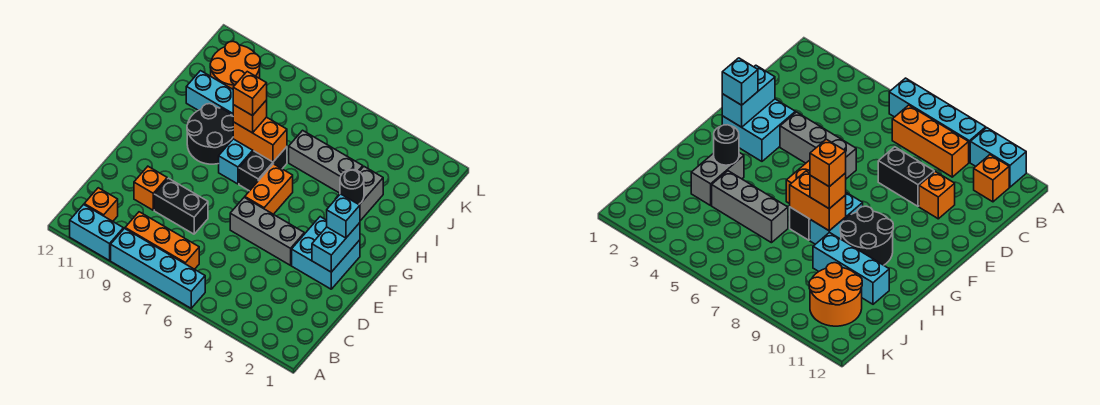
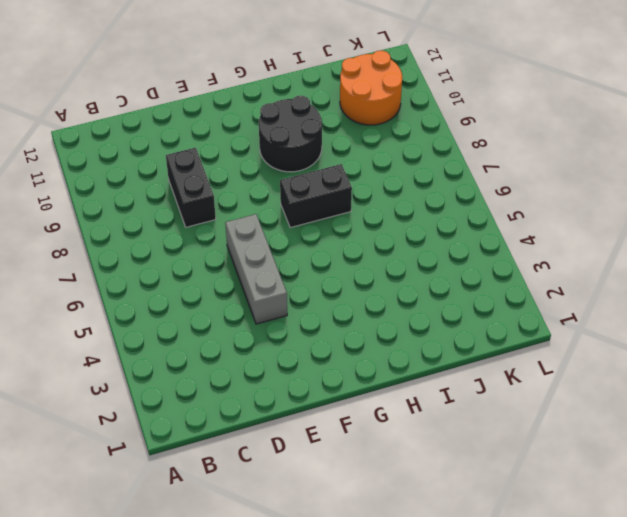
none -> cyan 1x4 brick [111,229,205,308]
none -> cyan 1x2 brick [70,205,123,261]
none -> orange 1x3 brick [125,212,199,269]

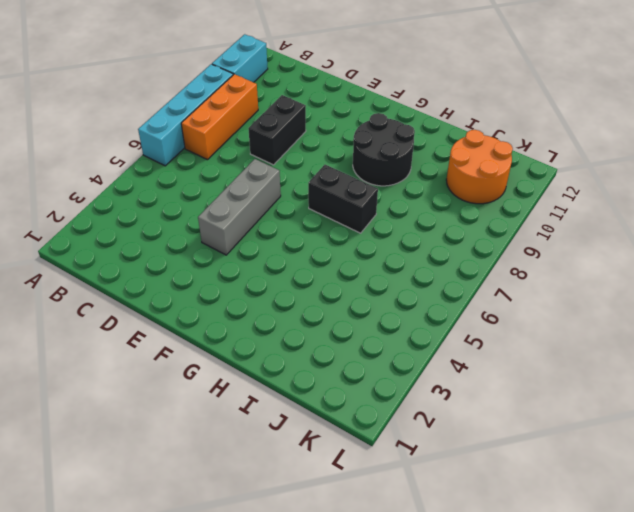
none -> orange 1x1 brick [84,188,118,221]
none -> orange 1x1 brick [134,166,167,210]
none -> cyan 2x2 brick [292,217,360,289]

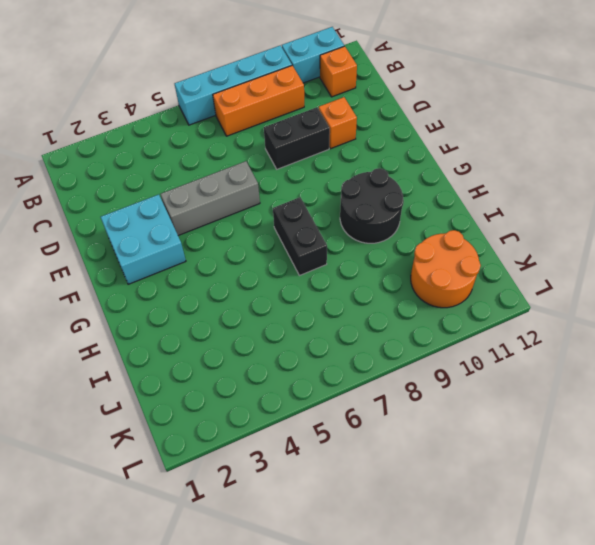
none -> orange 1x2 brick [245,164,293,214]
none -> cyan 1x2 brick [219,139,253,184]
none -> grey 1x2 brick [336,167,383,221]

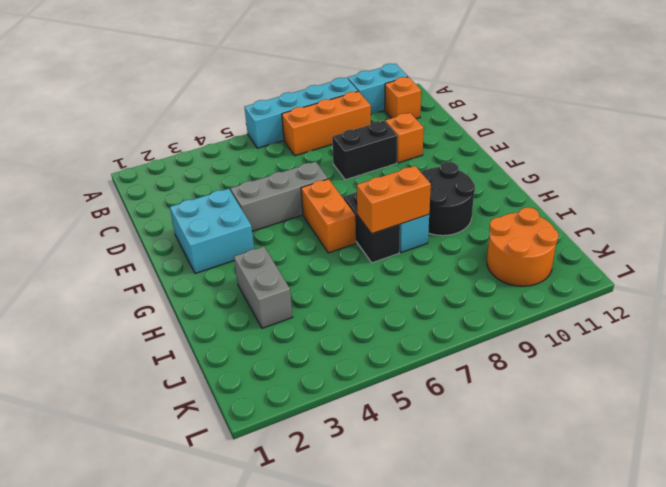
none -> grey 1x3 brick [289,130,363,193]
none -> cyan 1x3 brick [186,71,233,116]
none -> cyan 1x2 brick [312,223,360,272]

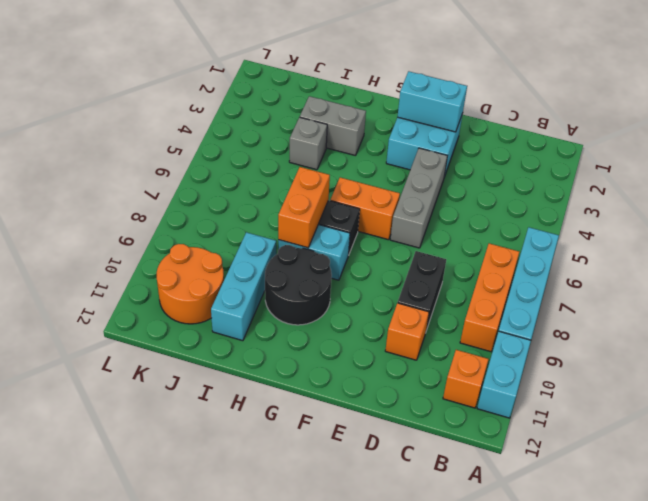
grey 1x1 brick [289,117,327,170] -> grey 1x3 brick [289,130,363,193]
none -> black 1x1 round brick [340,170,364,204]
none -> cyan 1x1 brick [327,194,360,238]
none -> orange 1x1 brick [233,100,267,133]

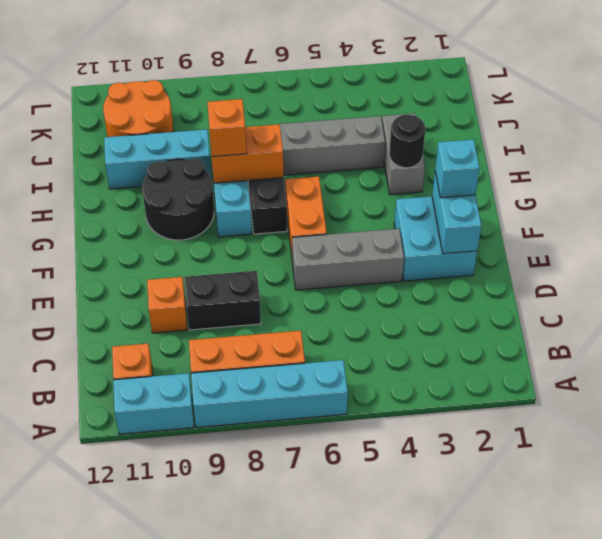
none -> orange 1x1 brick [233,72,267,116]

